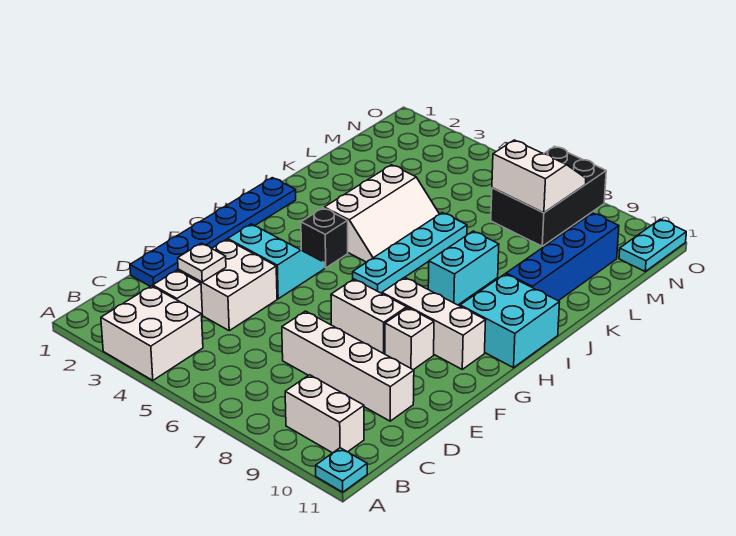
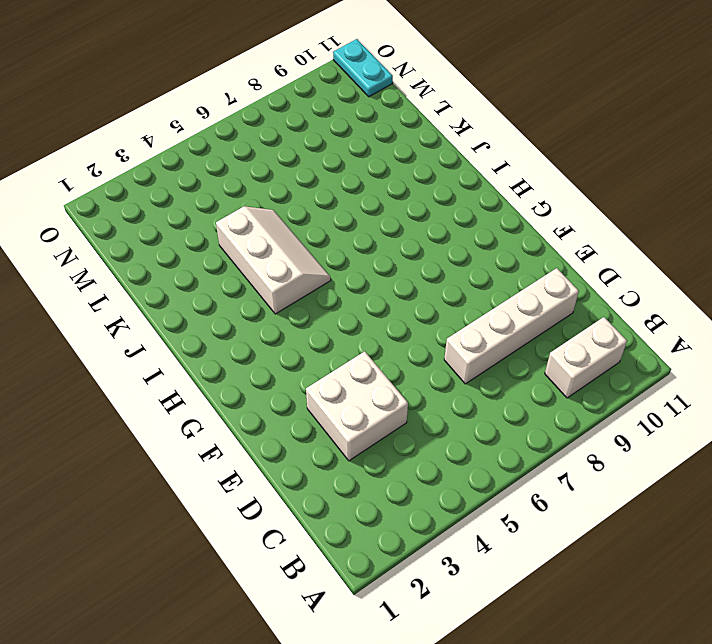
none -> white 2x2 brick [101,286,203,380]
none -> cyan 1x1 plate [316,448,367,492]
none -> white 1x1 brick [153,270,203,317]

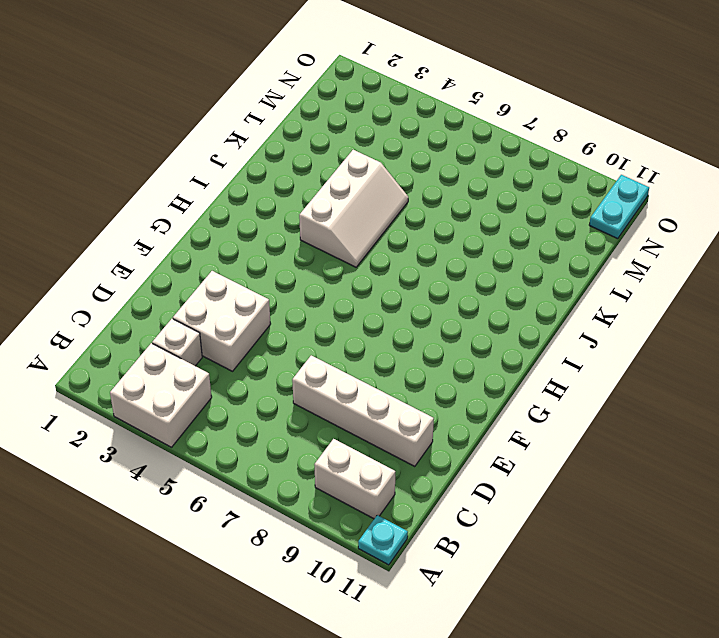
none -> blue 1x6 plate [130,178,296,286]
none -> cyan 2x2 slope [228,224,325,299]
none -> white 1x2 brick [331,279,407,354]

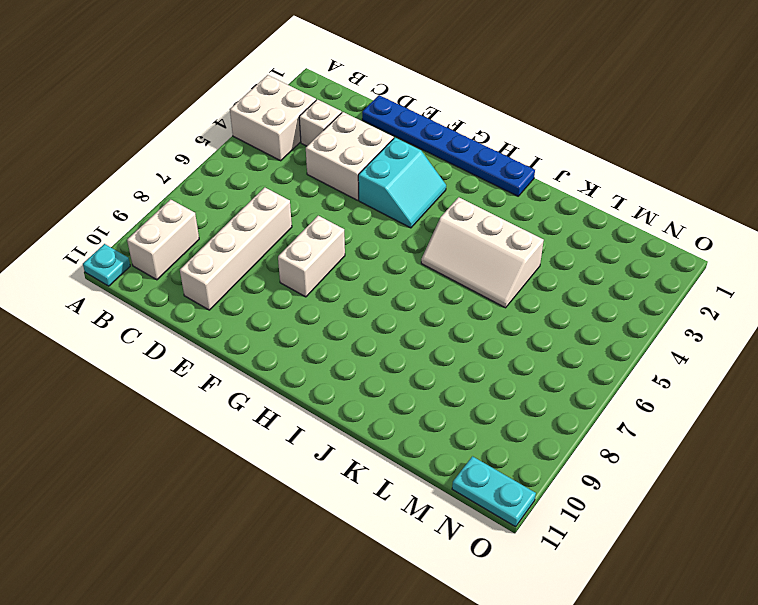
none -> white 1x1 brick [385,308,434,370]
none -> white 1x3 brick [382,277,486,369]
none -> black 1x1 brick [301,208,348,268]

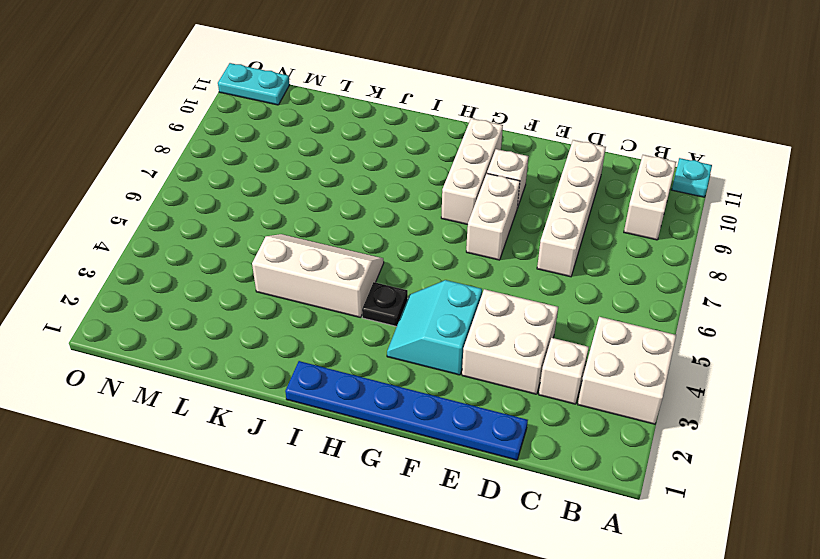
black 1x1 plate [362,282,408,327] -> black 1x1 brick [301,208,348,268]
none -> cyan 1x4 plate [353,213,467,293]
none -> cyan 2x2 brick [460,274,560,368]
none -> cyan 1x2 brick [428,231,499,305]

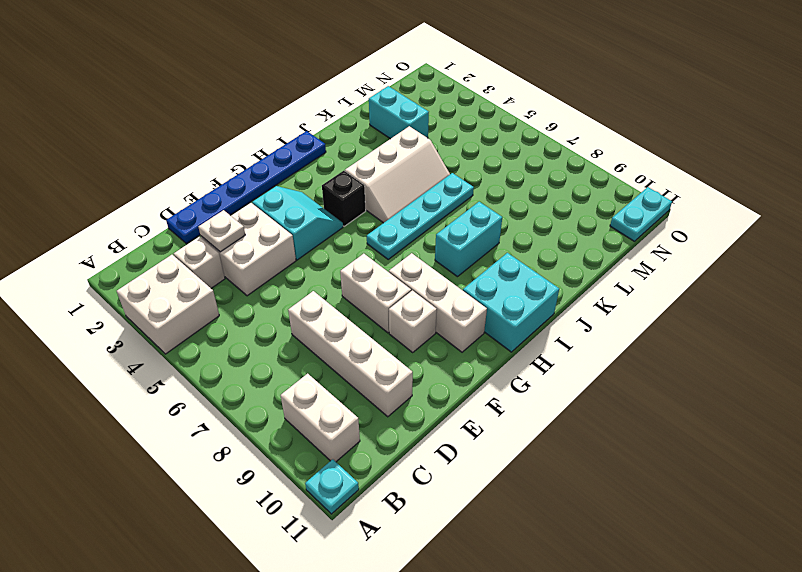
cyan 1x2 brick [369,86,429,139] -> none
none -> blue 1x4 brick [506,213,619,301]
none -> black 2x3 brick [491,146,606,246]
none -> white 2x2 slope [492,140,586,213]

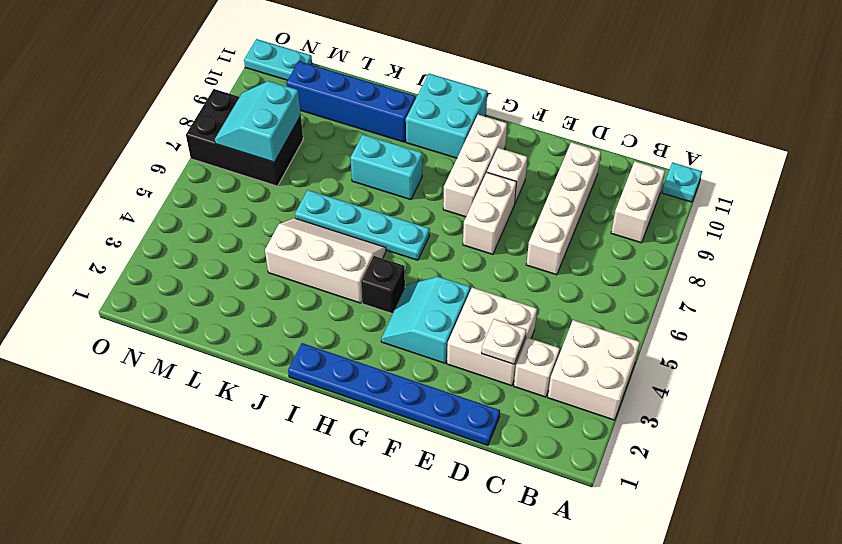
cyan 2x2 slope [215,81,301,162] -> white 2x2 slope [492,140,586,213]

